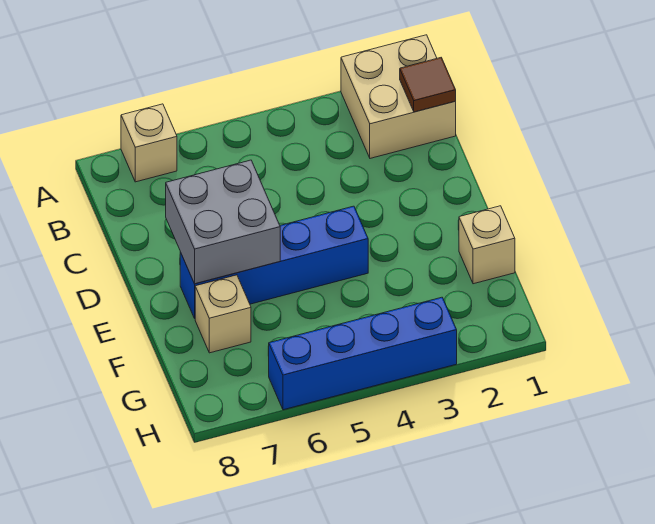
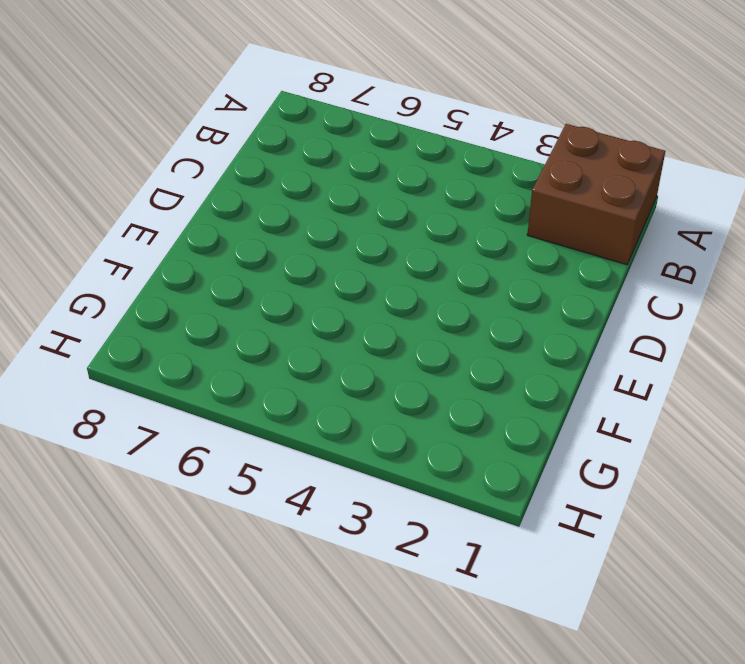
brown 2x2 brick [527,124,665,265] -> tan 2x2 brick [341,35,456,158]
none -> tan 1x1 brick [121,104,177,182]
none -> blue 1x4 brick [180,206,368,318]

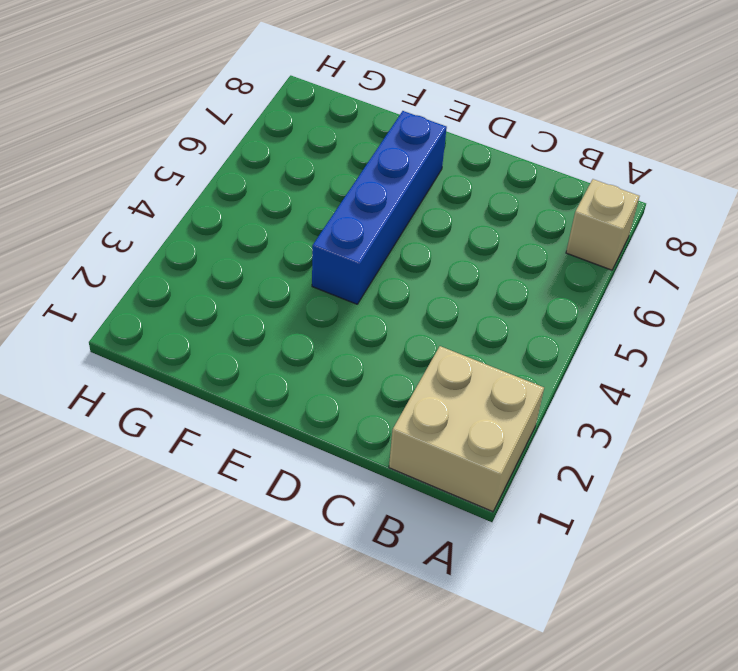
none -> tan 1x1 brick [459,206,515,284]
none -> tan 1x1 brick [195,275,251,353]

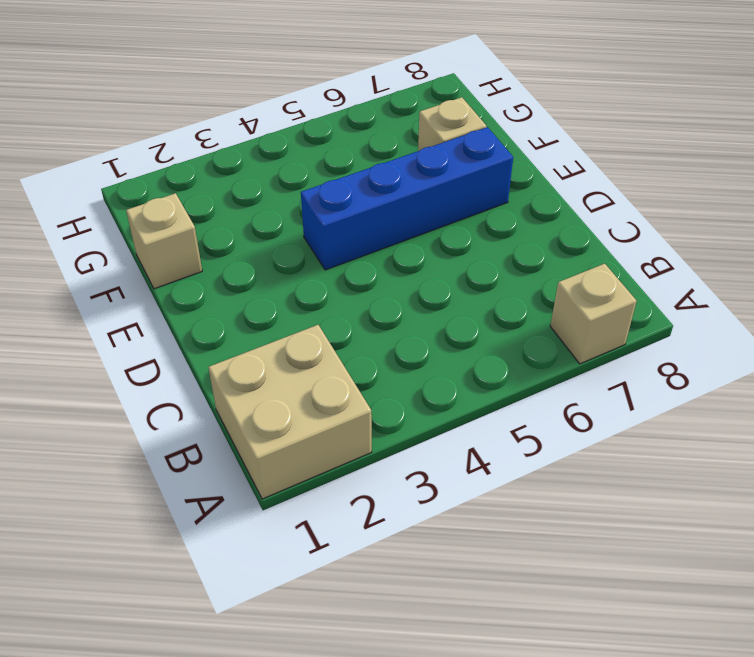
none -> blue 1x4 brick [268,297,457,410]
none -> brown 1x1 tile [400,58,456,112]

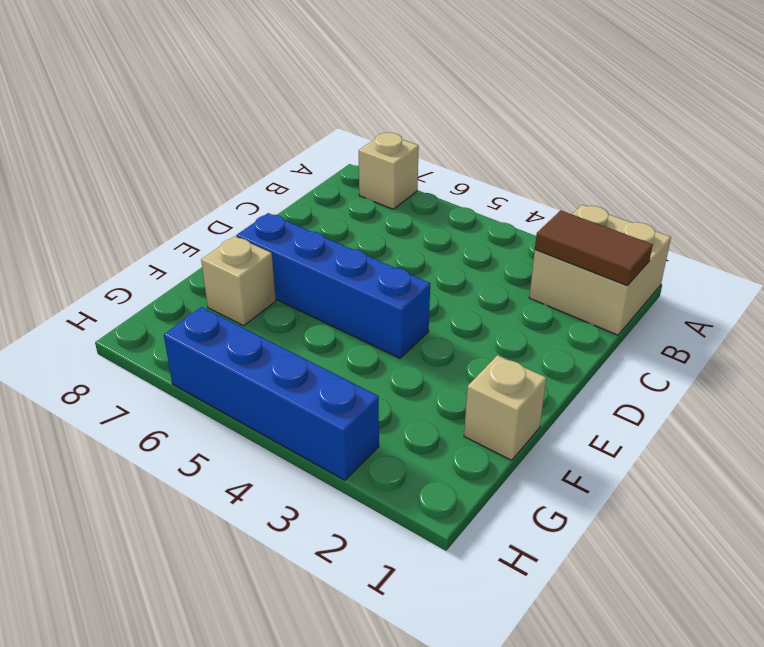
brown 1x2 tile [535,210,653,286] -> brown 1x1 tile [400,58,456,112]
none -> grey 2x2 brick [166,160,280,284]

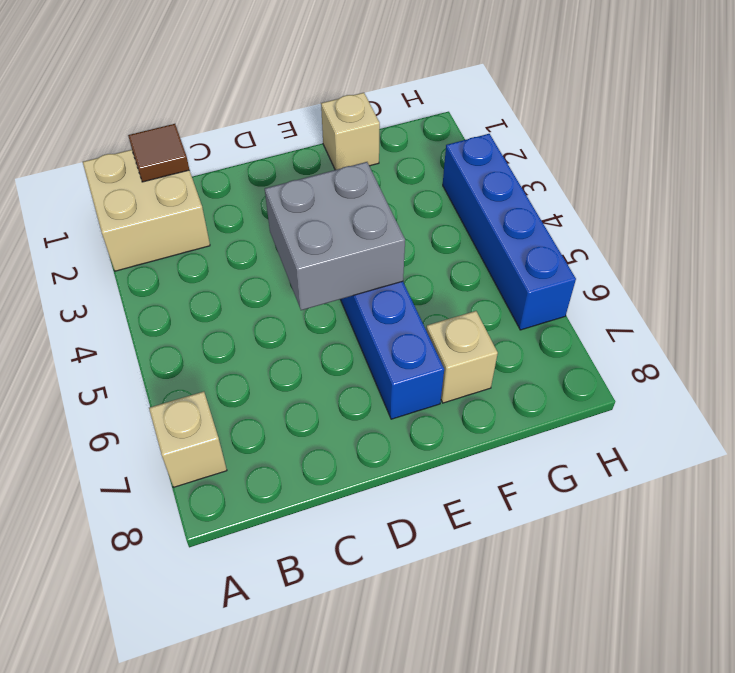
grey 2x2 brick [265,162,405,310] -> grey 2x2 brick moved to [166,160,280,284]

